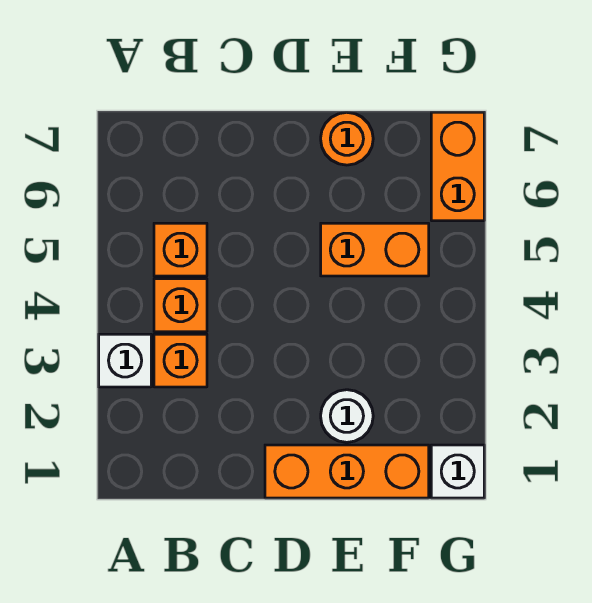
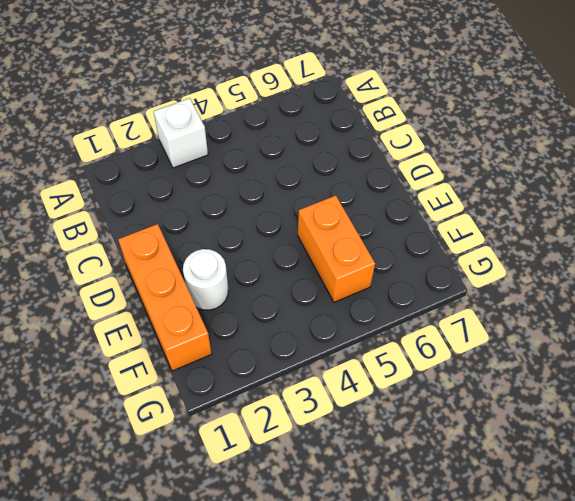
none -> orange 1x1 brick [154,334,207,387]
none -> orange 1x1 brick [154,279,207,332]

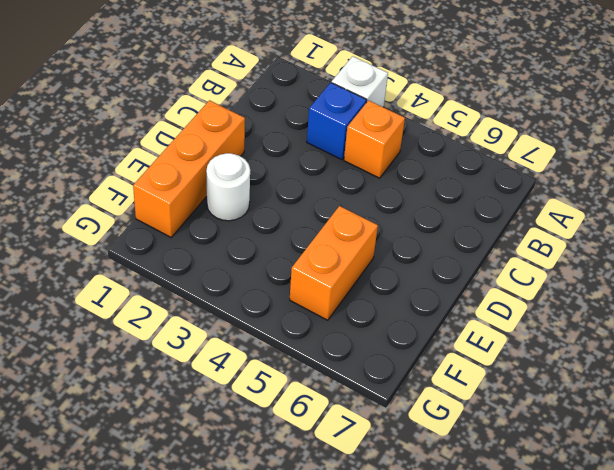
blue 1x1 brick [307,83,367,160] -> orange 1x1 brick [154,334,207,387]
none -> orange 1x1 brick [154,223,207,276]
none -> orange 1x1 round brick [321,112,373,165]

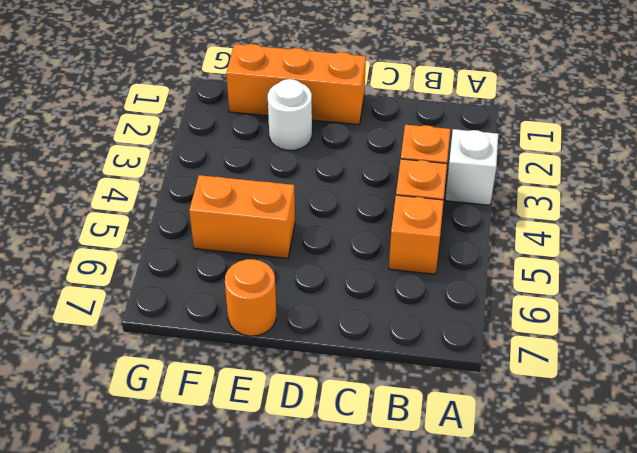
none -> white 1x1 brick [431,445,484,498]
none -> orange 1x2 brick [431,112,484,221]

